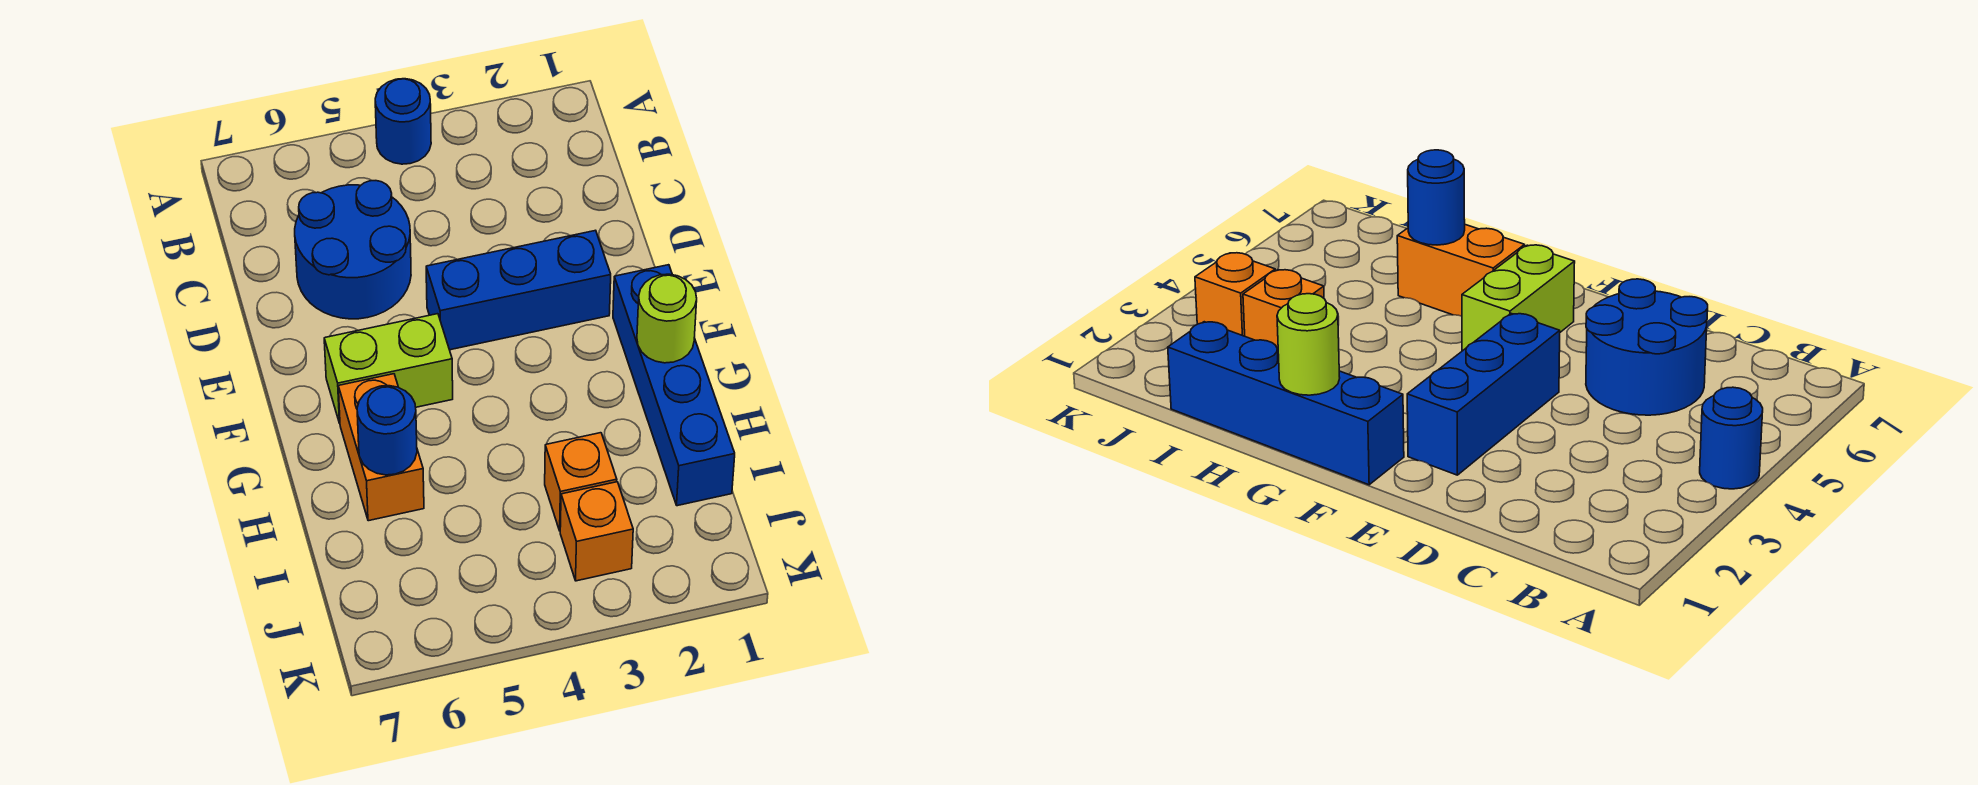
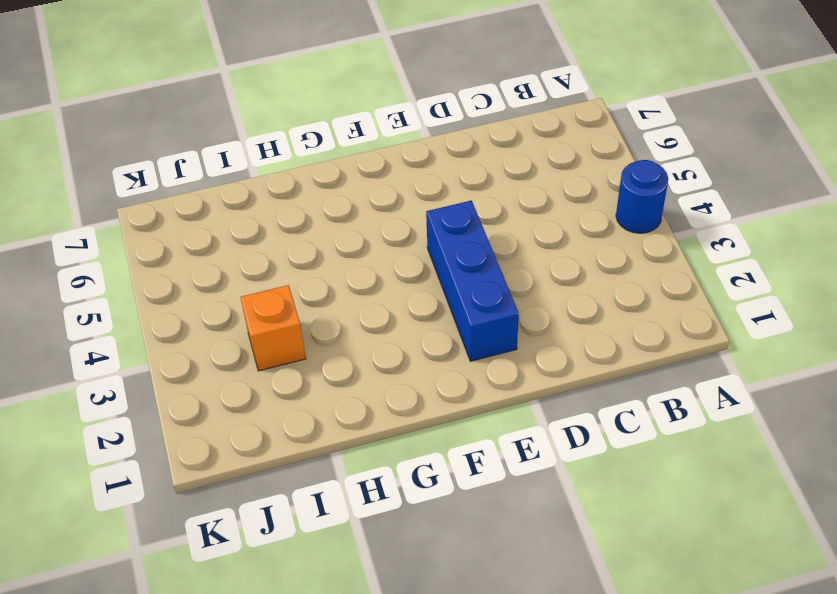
none -> blue 2x2 round brick [295,181,411,319]
none -> blue 1x4 brick [613,265,735,506]

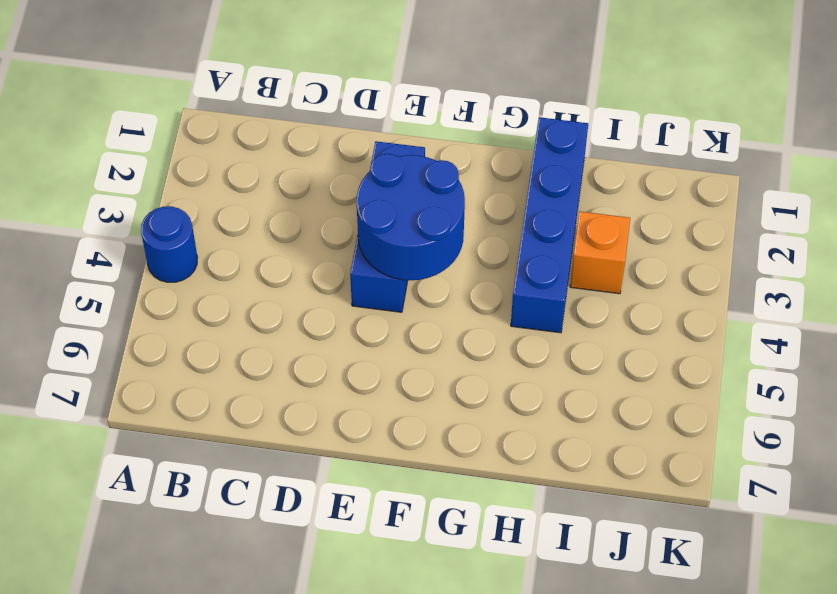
blue 2x2 round brick [357,154,465,280] -> blue 2x2 round brick moved to [295,181,411,319]
blue 1x4 brick [511,117,588,333] -> blue 1x4 brick turned to [613,265,735,506]
none -> lime 1x2 brick [324,314,453,423]
none -> orange 1x2 brick [338,374,424,521]

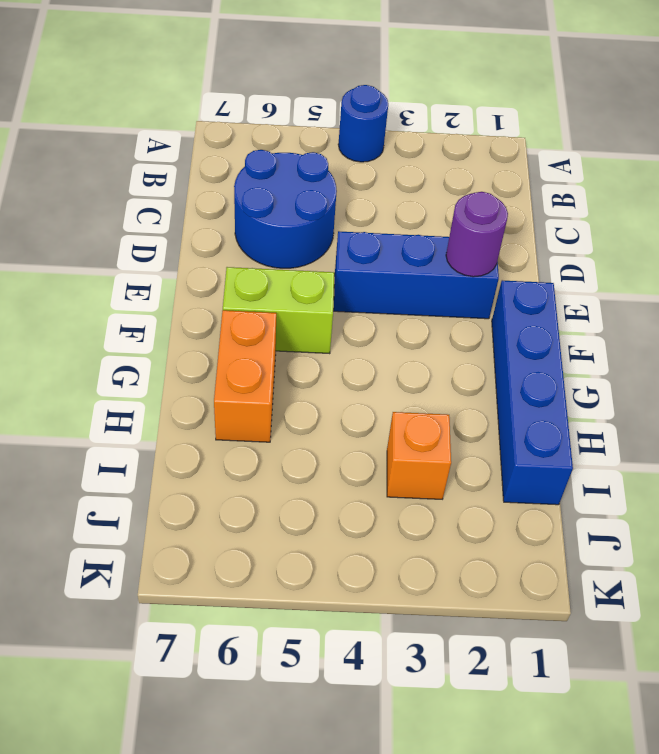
purple 1x1 round brick [446,192,508,277] -> none
none -> orange 1x1 brick [560,482,633,581]
none -> lime 1x1 round brick [637,274,697,363]

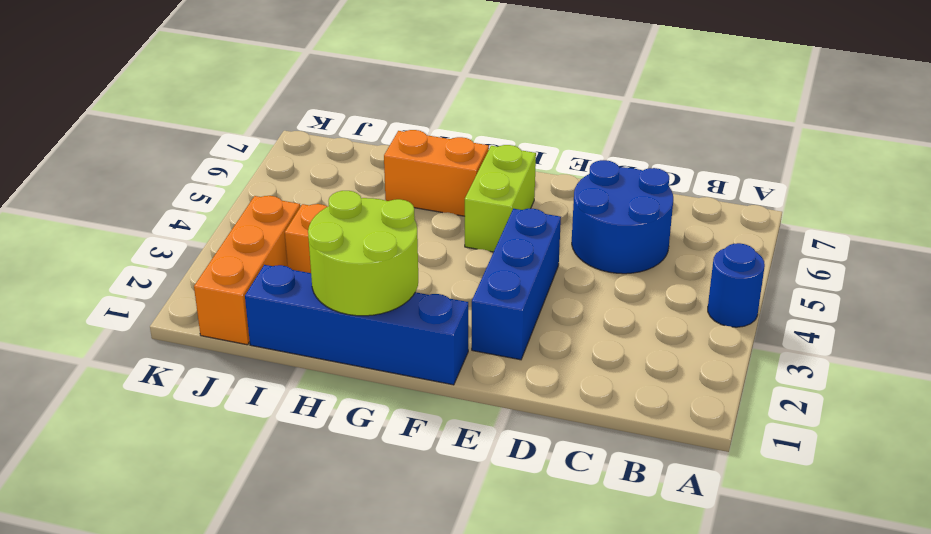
lime 2x2 round brick [308,191,418,316] -> lime 1x1 round brick [637,274,697,363]
orange 1x3 brick [194,196,300,345] -> orange 1x1 brick [560,482,633,581]
none -> blue 1x1 round brick [357,386,417,475]

